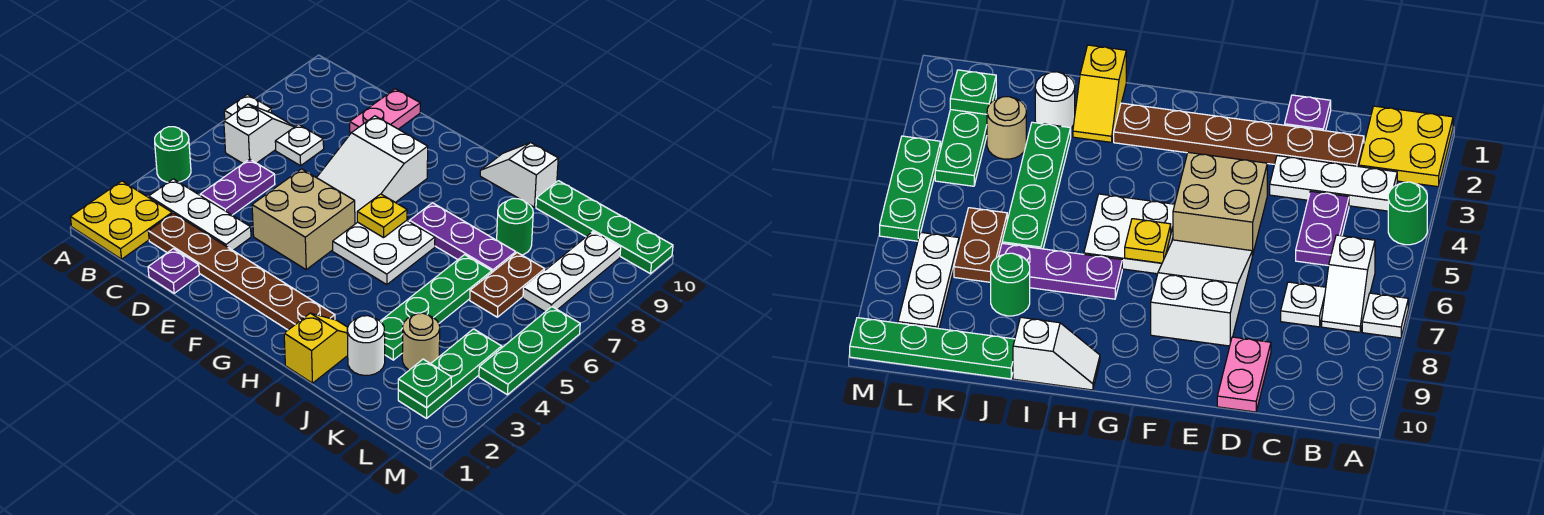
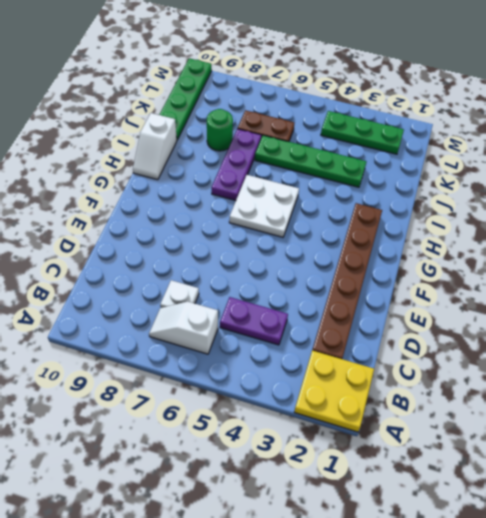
none -> green 1x1 round brick [155,127,191,182]
none -> white 1x1 plate [224,94,272,120]
none -> white 1x3 plate [149,179,251,250]

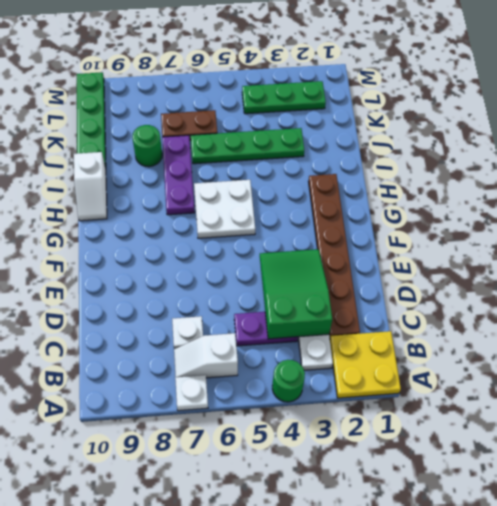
green 2x3 slope [260,249,332,339] -> none
none -> purple 1x1 plate [148,249,199,293]
none -> pink 1x2 plate [350,89,420,133]
none -> tan 2x2 brick [252,169,355,269]

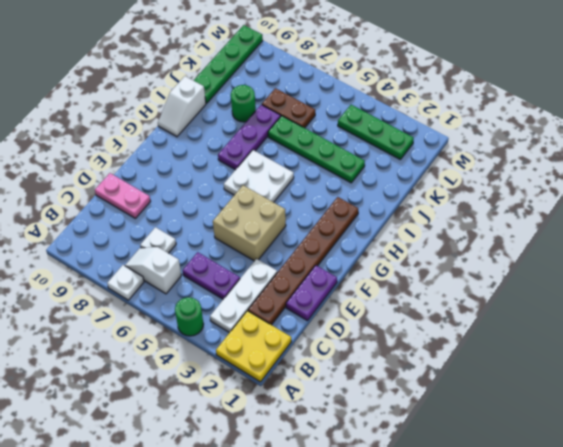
purple 1x2 plate [286,265,337,321] -> purple 1x1 plate [148,249,199,293]
none -> white 2x3 slope [317,116,428,224]
none -> yellow 1x2 slope [284,313,348,383]
none -> white 1x1 round brick [347,316,385,376]

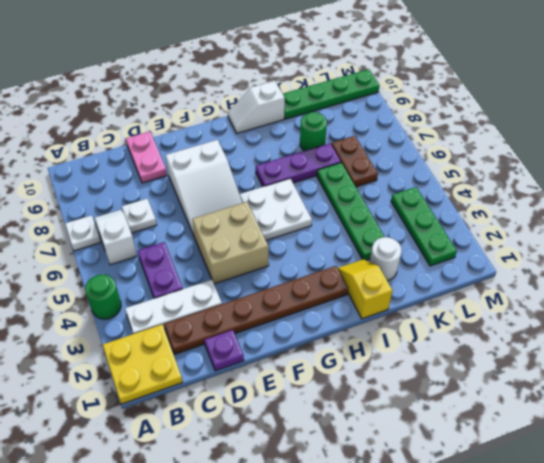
none -> tan 1x1 round brick [402,313,440,370]
none -> white 1x3 plate [523,232,621,312]
none -> green 1x3 plate [479,307,580,395]

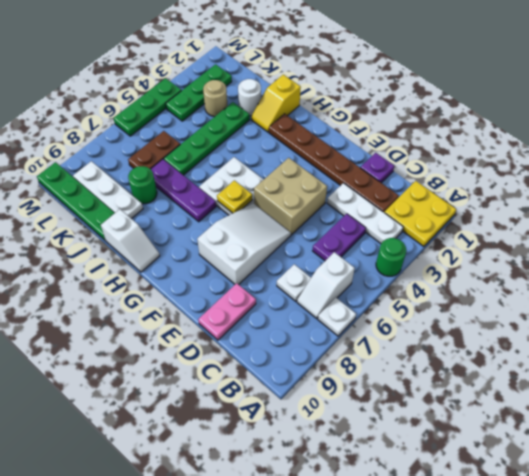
white 1x3 plate [73,161,143,219] -> white 1x3 plate turned to [523,232,621,312]
none -> green 1x1 plate [398,359,452,408]

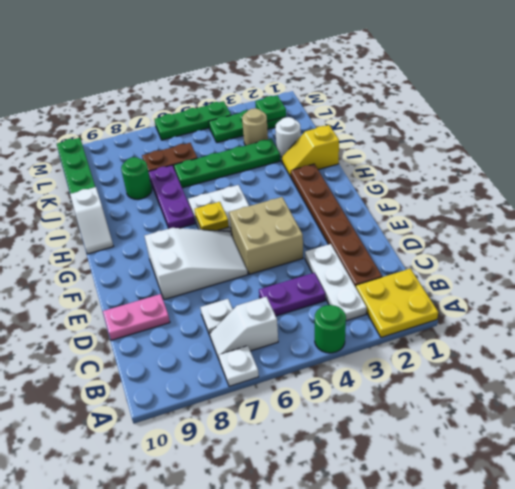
none -> purple 1x1 plate [148,249,199,293]
none -> white 1x3 plate [523,232,621,312]

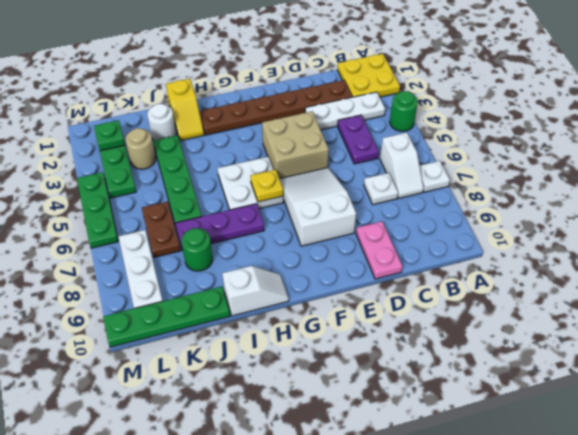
none -> purple 1x1 plate [148,249,199,293]

